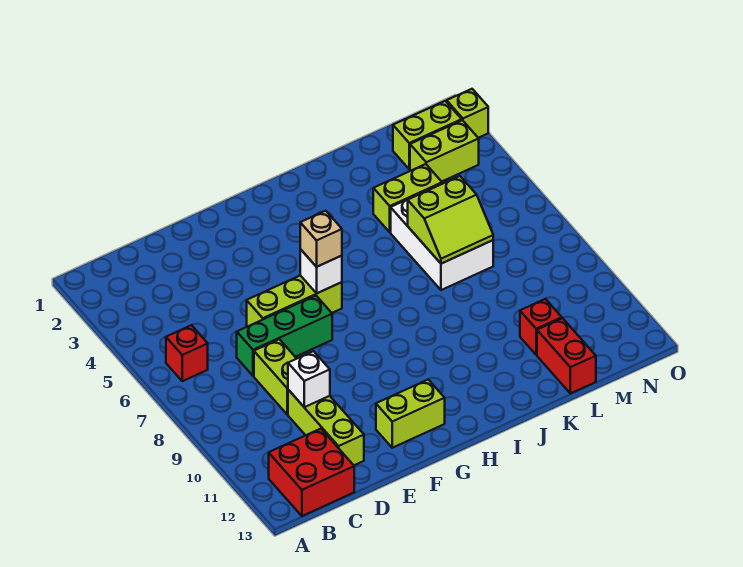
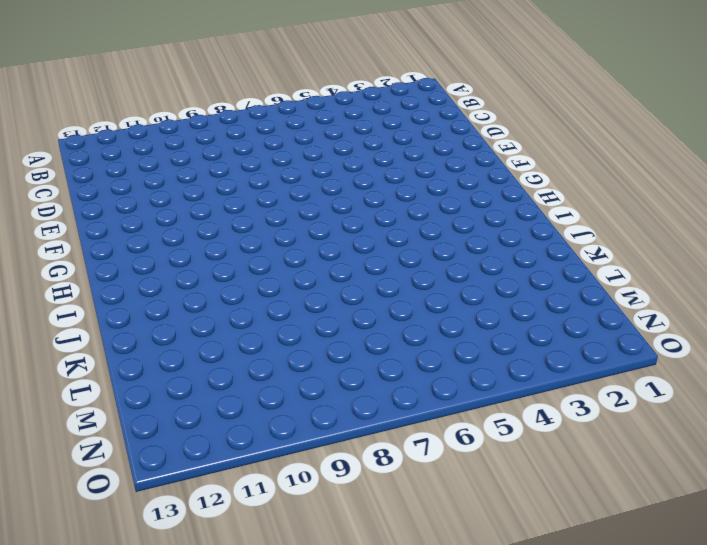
none -> red 1x1 brick [166,325,208,381]
none -> red 2x2 brick [269,429,354,516]
none -> green 1x3 brick [237,296,332,376]

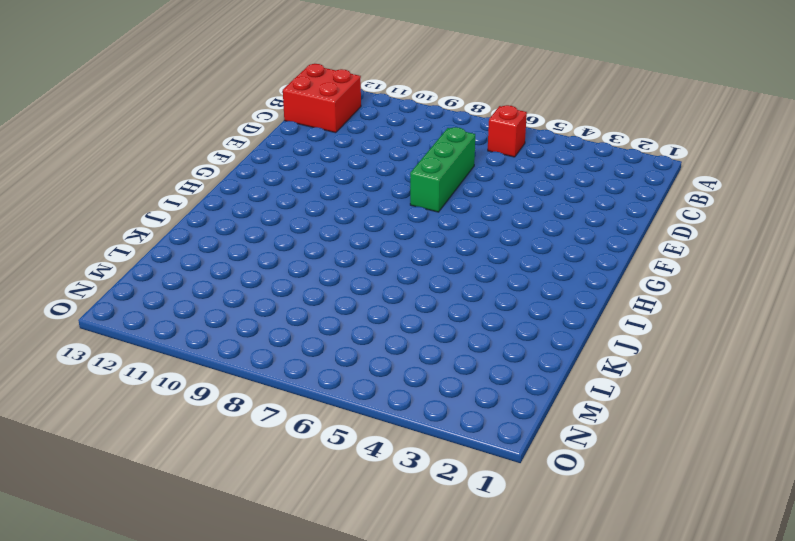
none -> lime 1x2 brick [254,339,297,414]
none -> lime 1x3 brick [288,390,364,465]
none -> lime 1x3 brick [247,275,342,327]

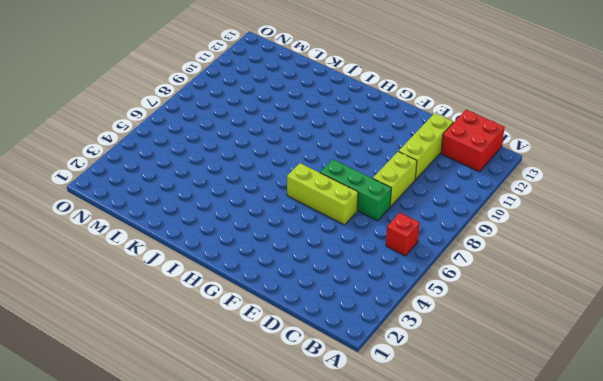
none -> lime 1x2 brick [376,380,445,448]
none -> lime 1x2 brick [373,164,442,232]
none -> white 2x3 brick [391,183,493,290]

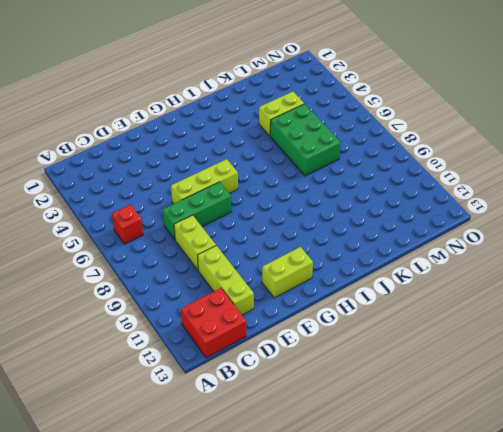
green 2x3 brick [270,104,341,176] -> white 2x3 brick [391,183,493,290]
none -> red 1x1 brick [520,299,562,355]
none -> red 1x2 brick [537,318,596,393]
none -> lime 1x2 brick [393,101,462,169]

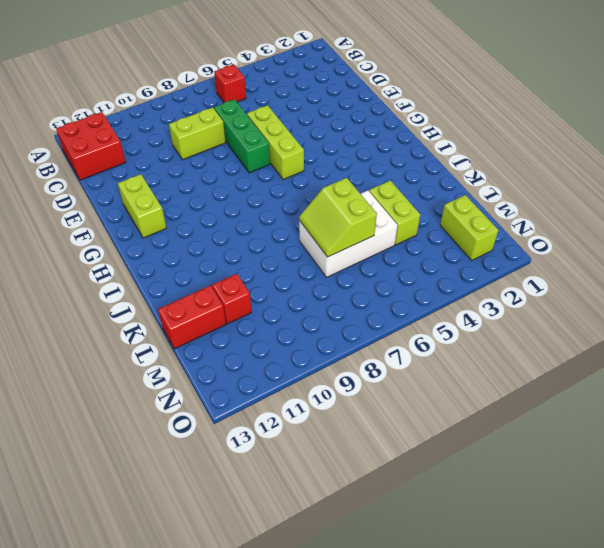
none -> lime 1x3 brick [288,390,364,465]
none -> lime 1x2 brick [410,120,479,182]
none -> lime 1x1 brick [447,89,488,138]

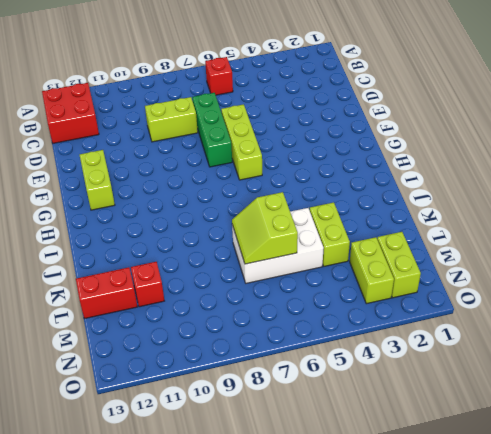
none -> lime 1x3 brick [288,390,364,465]
none -> lime 1x1 brick [447,89,488,138]
none -> white 1x1 brick [288,351,330,407]

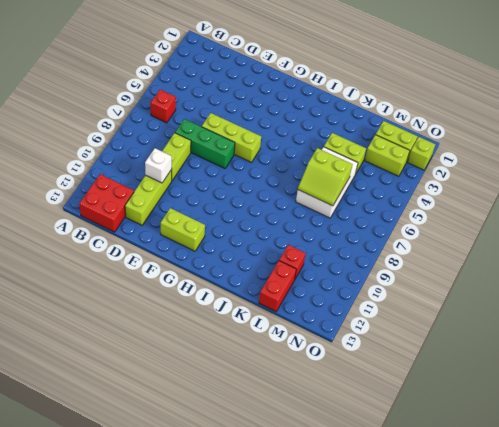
none -> white 1x1 brick [300,249,342,293]
none -> tan 1x1 brick [300,211,342,267]

